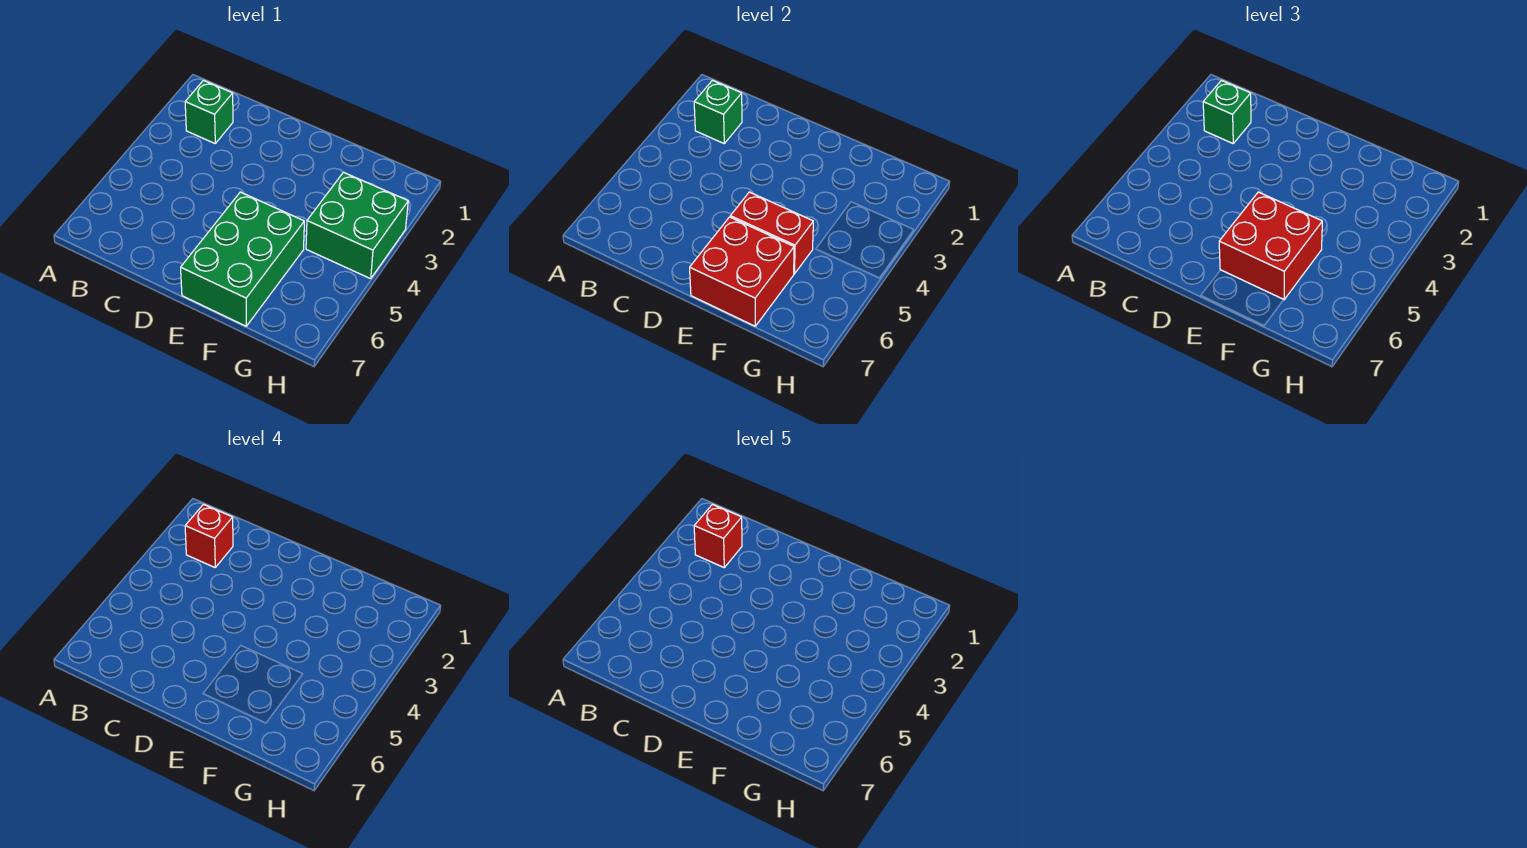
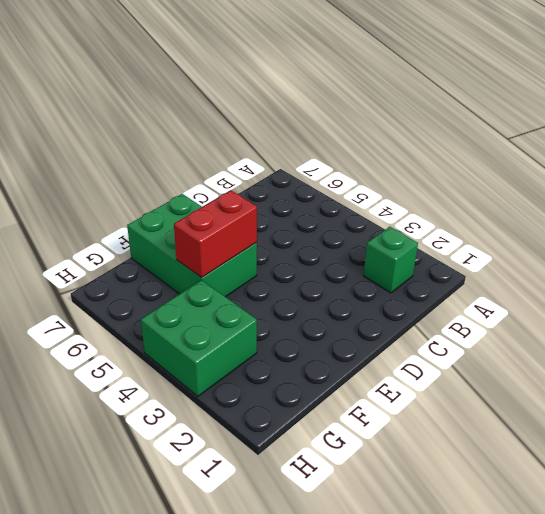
none -> green 1x1 brick [694,80,742,143]
none -> red 2x2 brick [690,217,794,326]

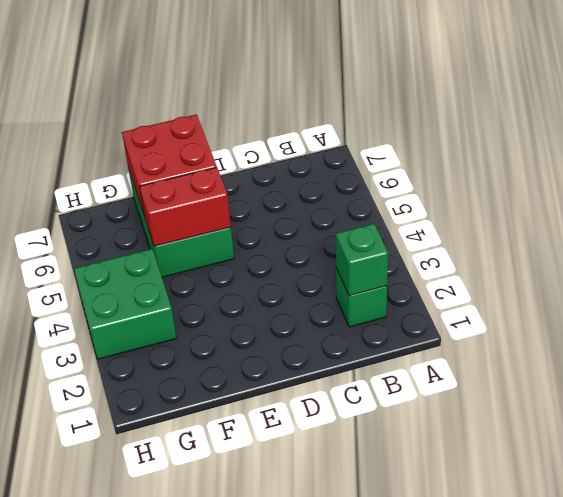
none -> green 1x1 brick [1203,80,1251,143]
none -> red 2x2 brick [1219,192,1322,300]

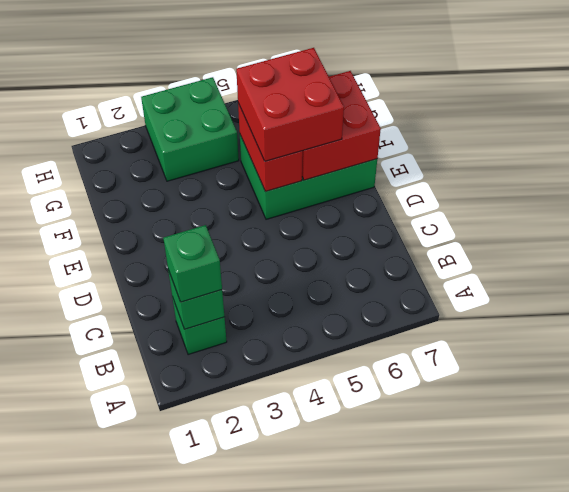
none -> red 1x1 brick [185,504,233,567]
none -> red 1x1 brick [694,504,742,567]

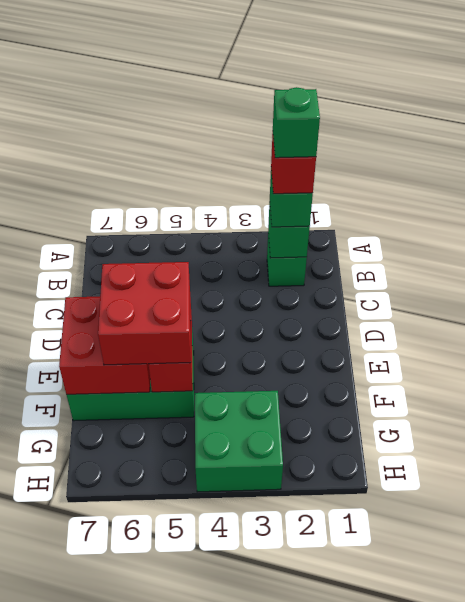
green 1x1 brick [273,87,320,158] -> red 1x1 brick [694,504,742,567]

